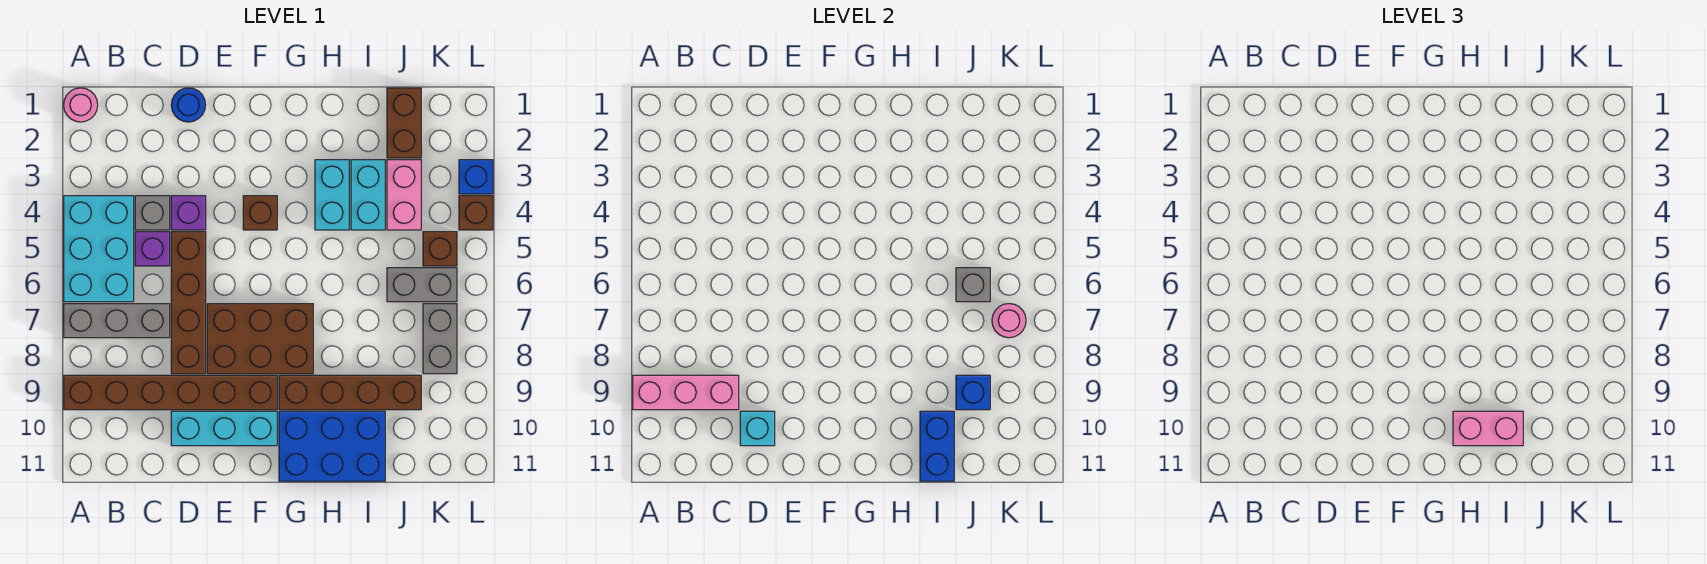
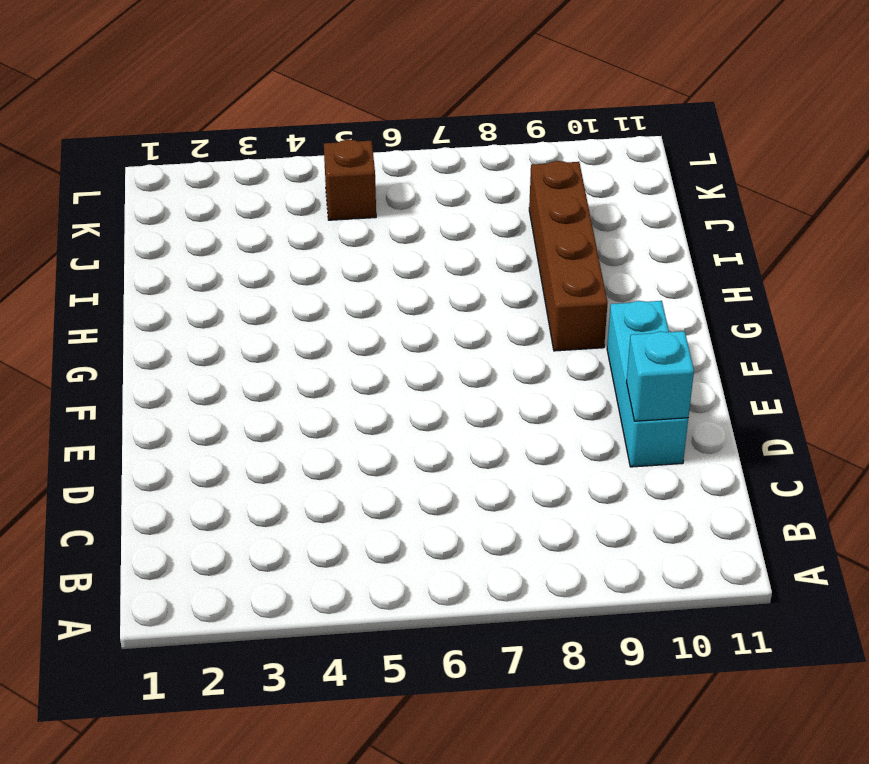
none -> pink 1x1 round brick [64,88,98,122]
none -> cyan 2x3 brick [64,196,134,302]
none -> grey 1x3 brick [64,304,170,338]
none -> brown 1x6 brick [64,375,277,410]

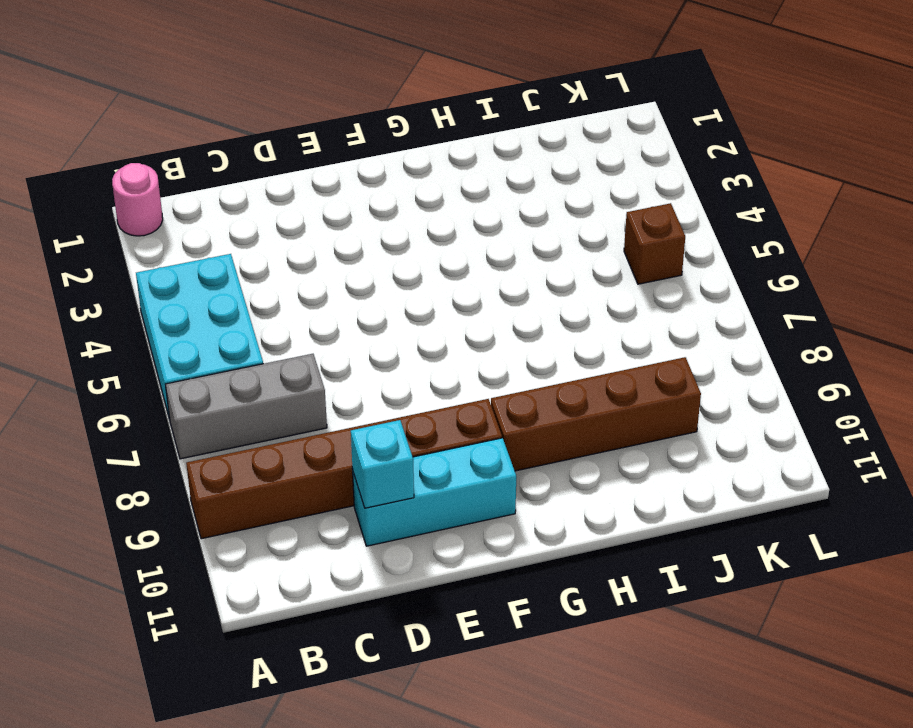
none -> grey 1x1 brick [135,196,170,230]
none -> purple 1x1 brick [135,232,170,266]
none -> blue 1x1 round brick [171,88,205,122]
none -> purple 1x1 brick [171,196,206,230]

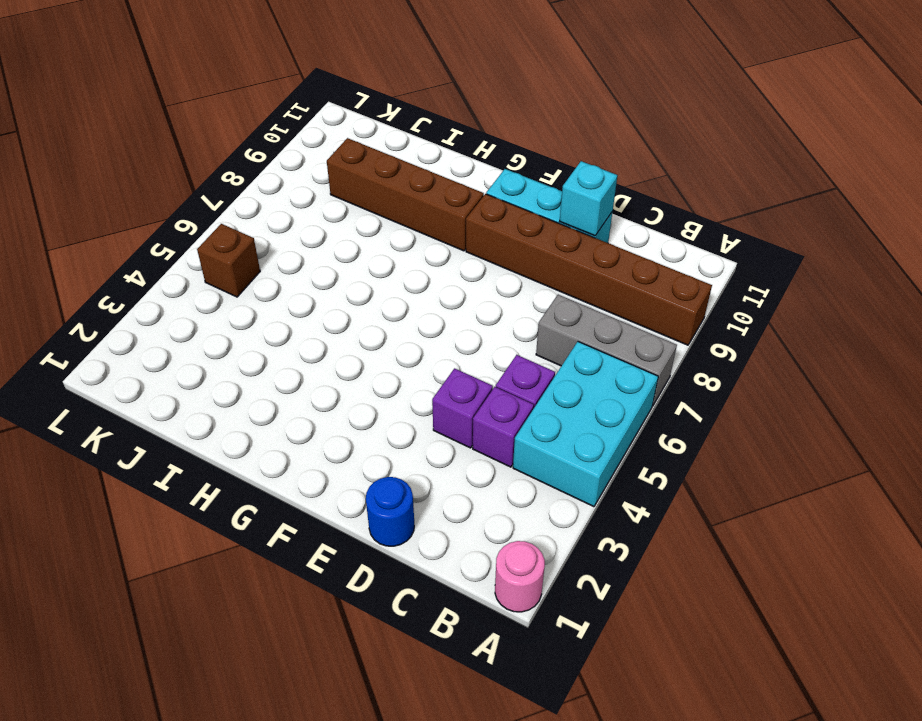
purple 1x1 brick [473,387,534,467] -> grey 1x1 brick [135,196,170,230]
none -> brown 1x4 brick [171,232,206,374]
none -> brown 2x3 brick [207,304,313,374]
none -> brown 1x1 brick [243,196,277,230]
none -> blue 2x3 brick [279,411,385,481]

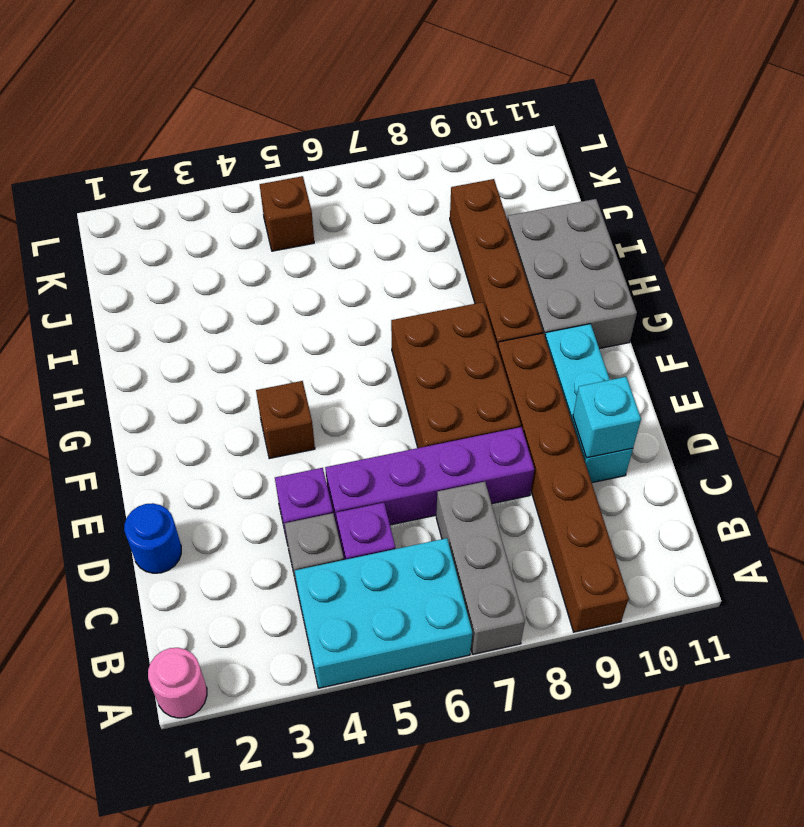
purple 1x4 brick [325,427,534,526] -> brown 1x4 brick [171,232,206,374]
grey 2x3 brick [508,199,637,349] -> blue 2x3 brick [279,411,385,481]
none -> cyan 1x2 brick [315,160,349,230]
none -> cyan 1x2 brick [351,160,385,230]
none -> brown 1x2 brick [387,88,421,158]
none -> pink 1x2 brick [387,160,421,230]

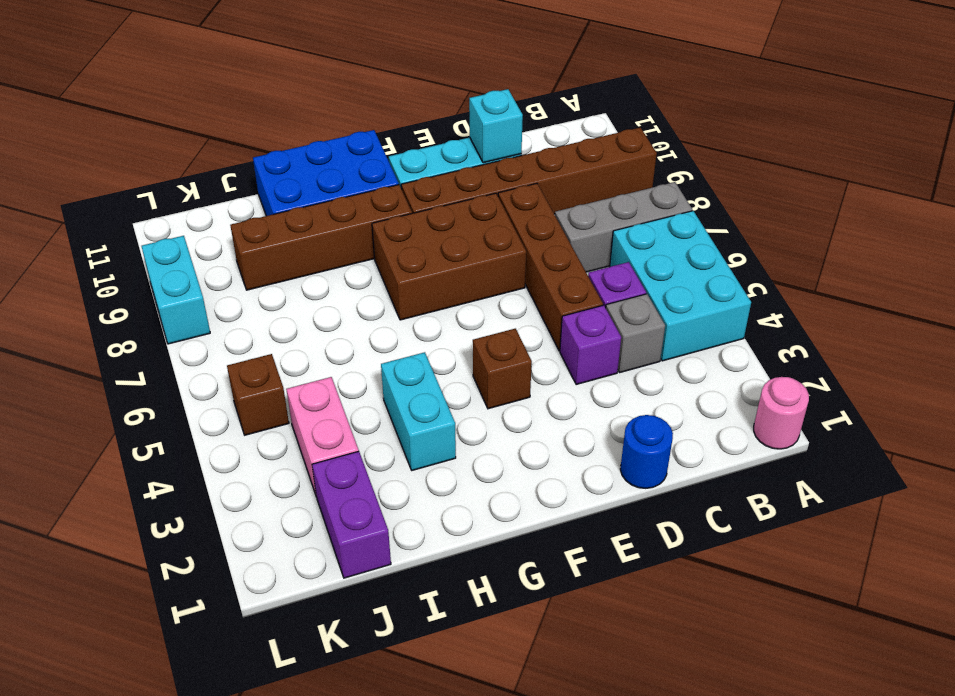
purple 1x2 brick [312,451,391,578] -> brown 1x2 brick [387,88,421,158]
cyan 1x2 brick [142,236,210,344] -> cyan 1x2 brick moved to [351,160,385,230]
none -> grey 1x2 brick [387,268,457,302]
none -> grey 1x2 brick [423,304,457,374]
none -> blue 1x1 brick [459,160,493,194]
none -> brown 1x1 brick [459,196,493,230]

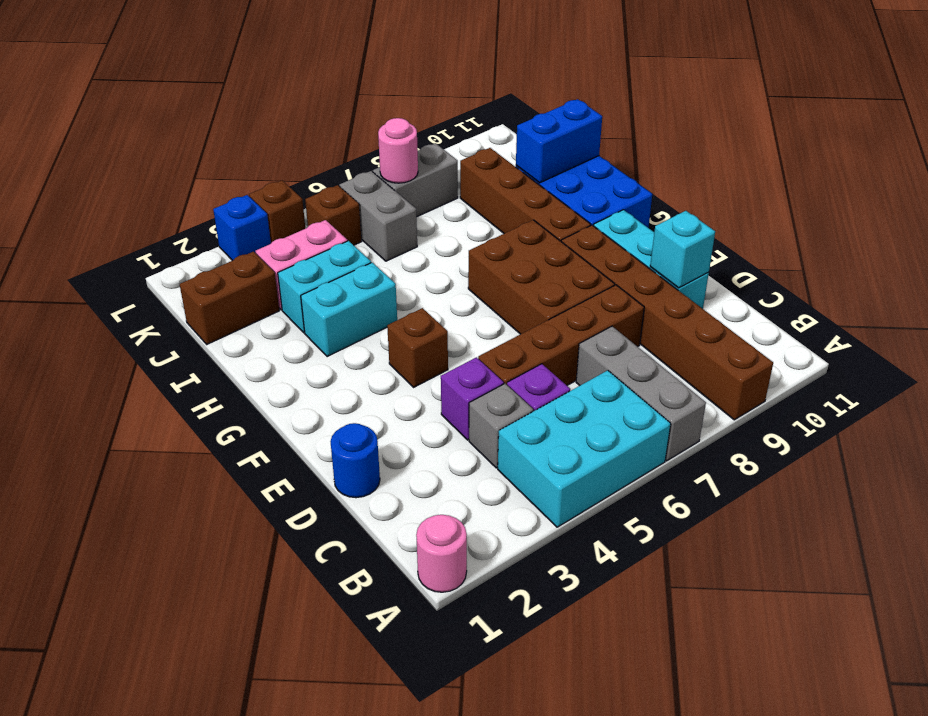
none -> pink 1x3 brick [633,375,739,410]
none -> grey 1x1 brick [956,268,990,302]
none -> blue 1x1 brick [956,375,990,410]
none -> pink 1x2 brick [1453,411,1523,446]

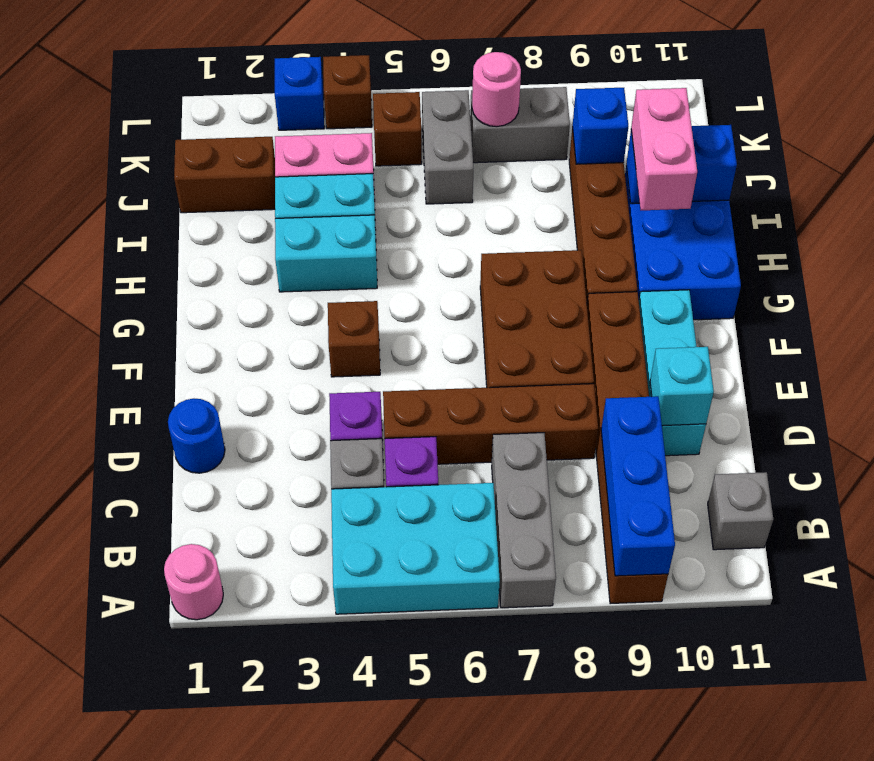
blue 1x3 brick [601,396,675,576] -> pink 1x3 brick [633,375,739,410]
grey 1x1 brick [708,472,773,550] -> grey 1x1 brick moved to [956,268,990,302]

